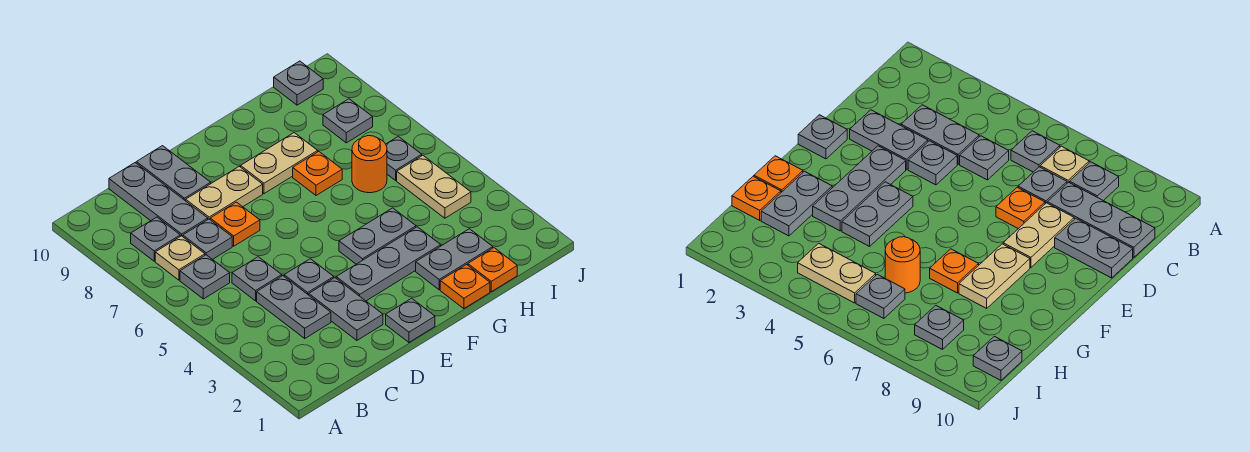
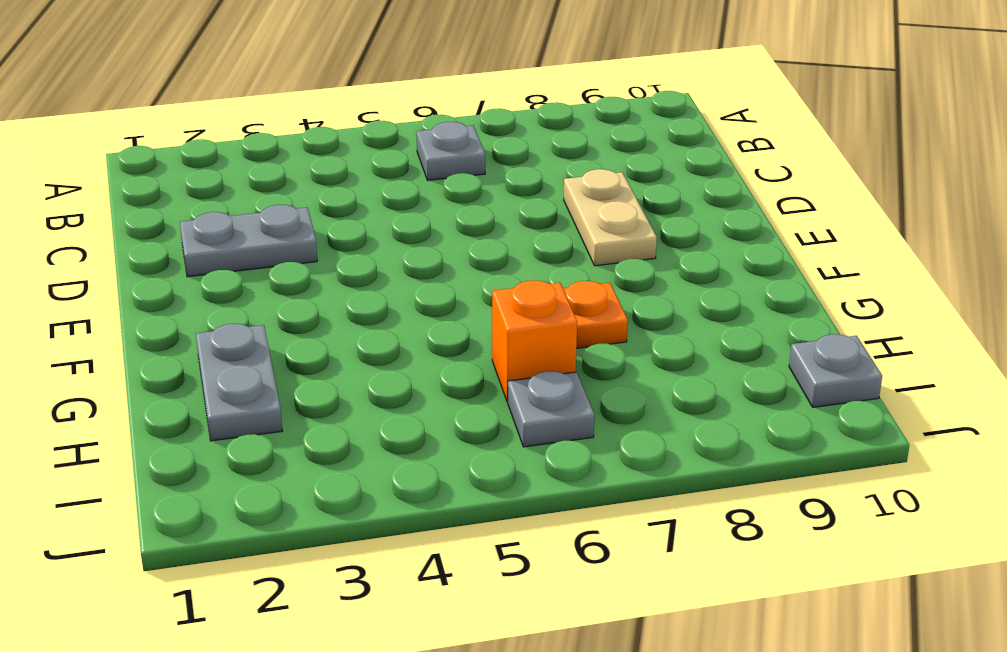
orange 1x1 brick [492,280,577,402] -> orange 1x1 round brick [352,136,387,193]
none -> tan 1x1 plate [155,236,205,280]
none -> grey 1x1 plate [131,217,180,261]
none -> grey 1x2 plate [257,276,331,338]

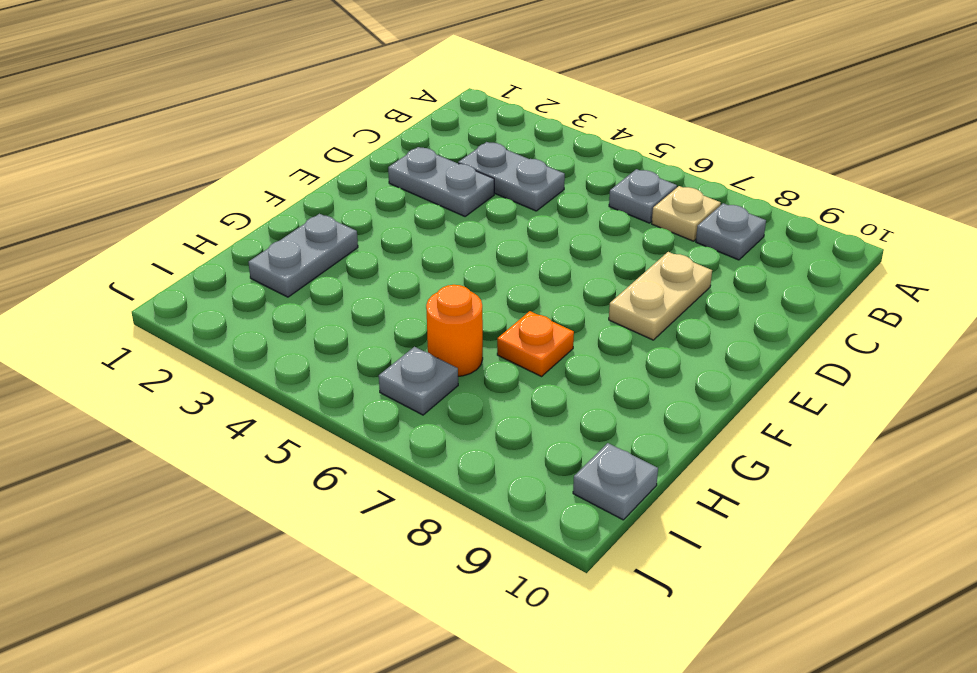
none -> grey 1x1 plate [232,257,282,301]
none -> grey 1x1 plate [183,219,232,260]
none -> grey 1x3 plate [109,163,208,237]

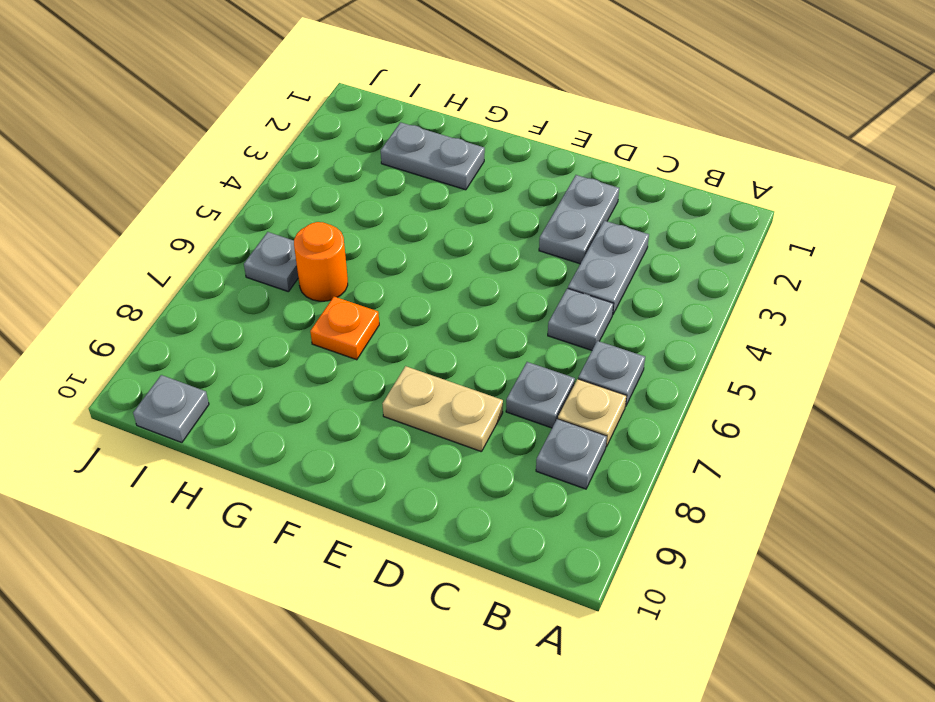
none -> grey 1x3 plate [109,163,208,237]
none -> grey 1x1 plate [284,259,334,295]
none -> orange 1x1 plate [210,202,260,246]

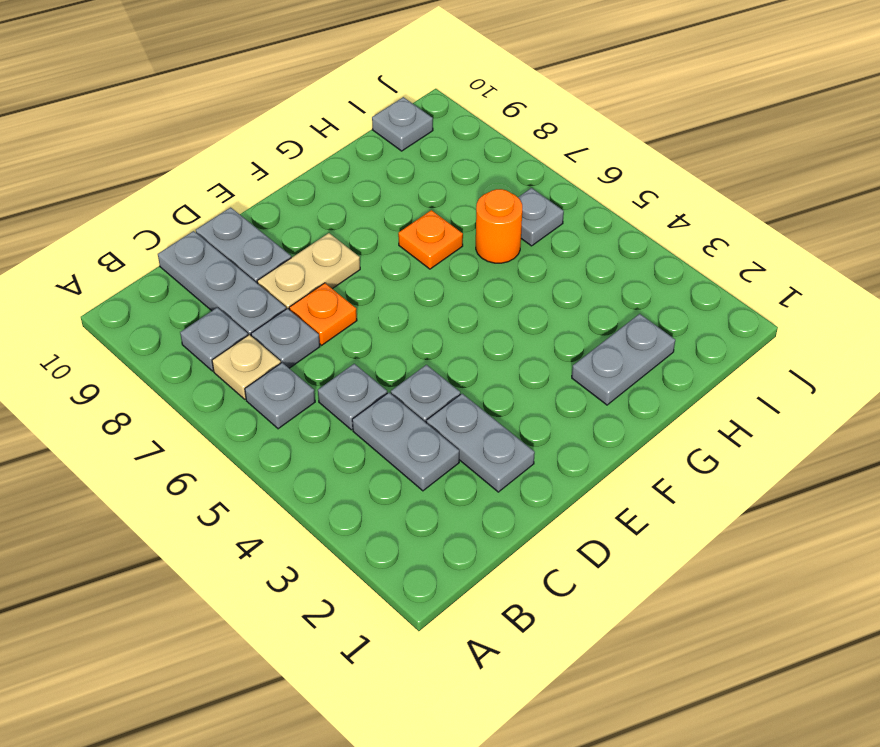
none -> grey 1x1 plate [386,298,435,342]
none -> grey 1x3 plate [336,227,441,301]
none -> grey 1x2 plate [339,208,416,264]

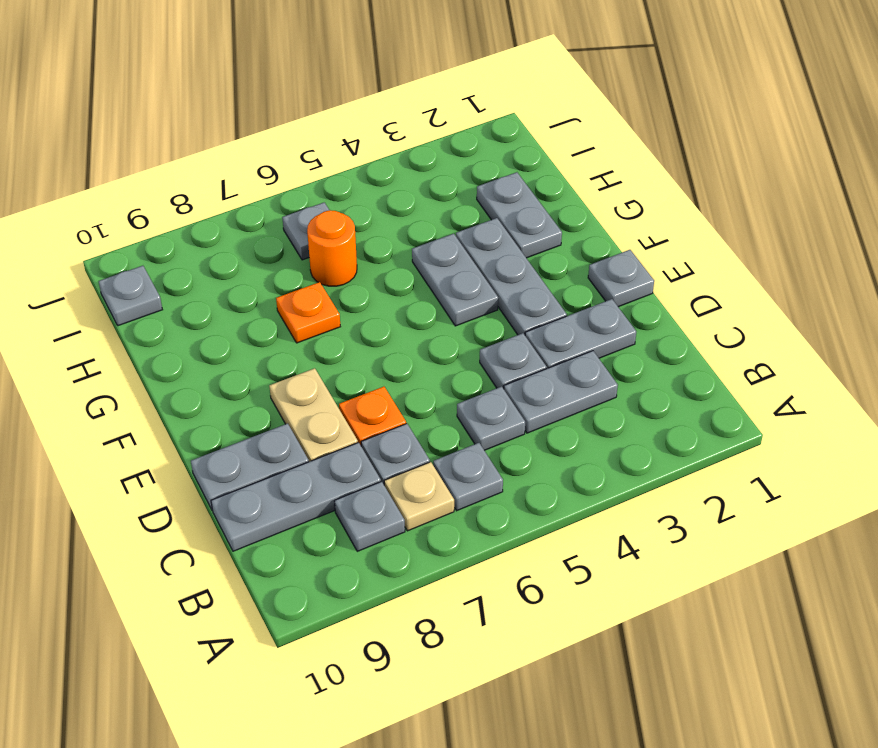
none -> tan 1x2 plate [241,133,318,194]
none -> orange 1x1 plate [440,265,490,309]
none -> orange 1x1 plate [468,248,517,292]

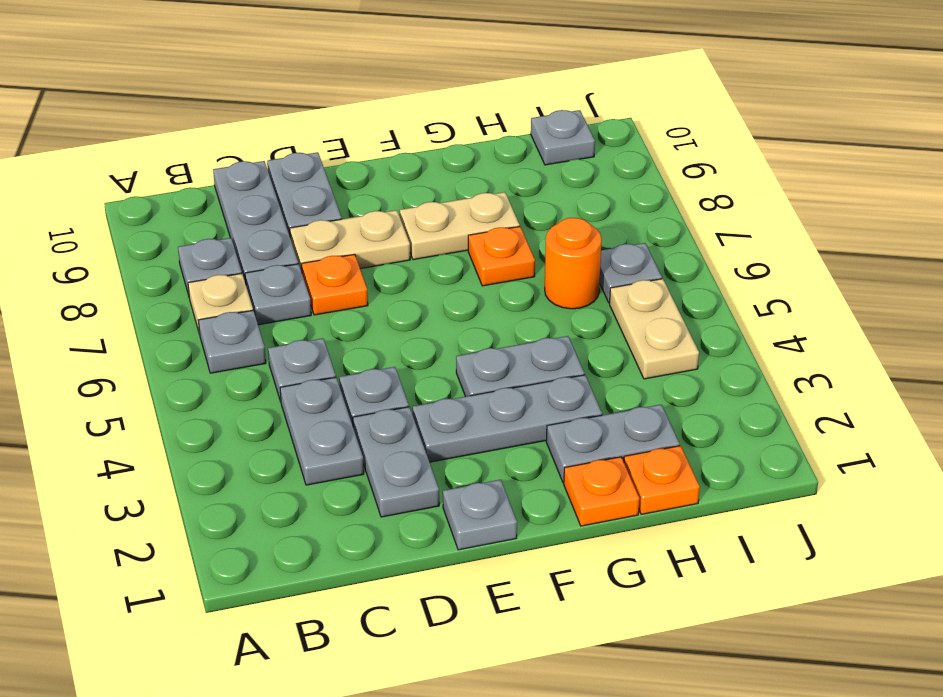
none -> grey 1x1 plate [323,99,373,143]

